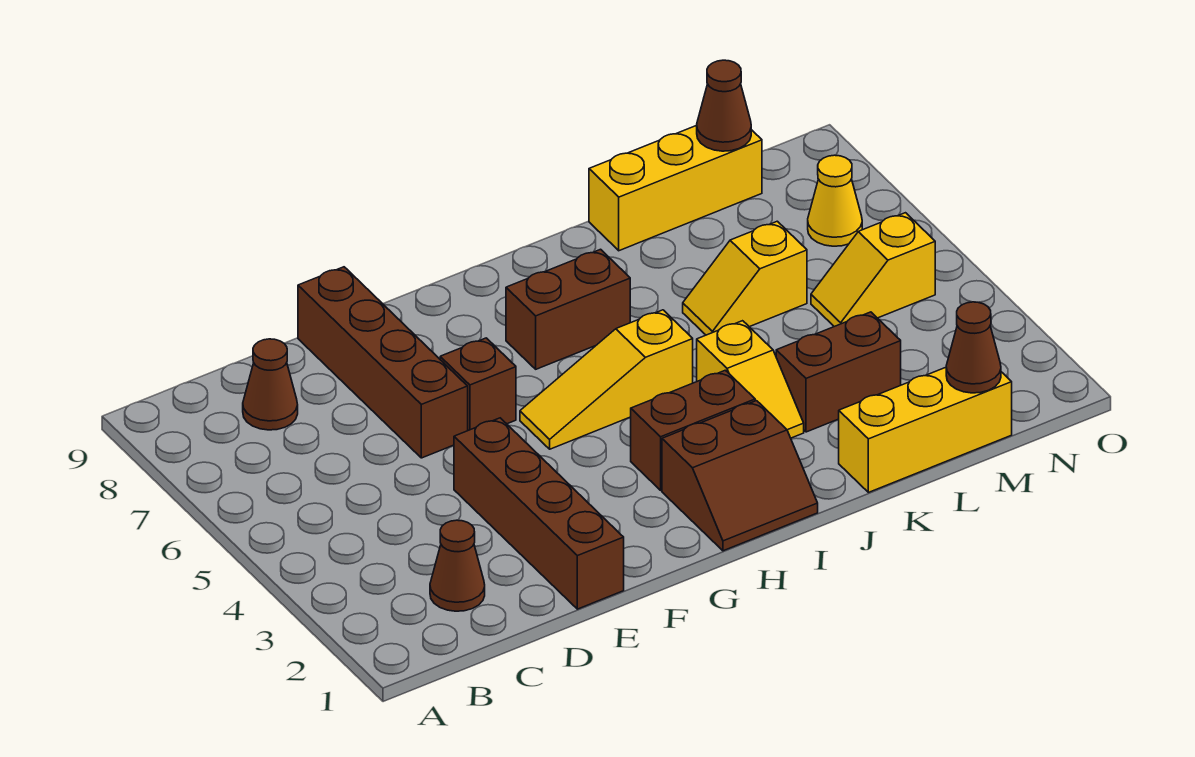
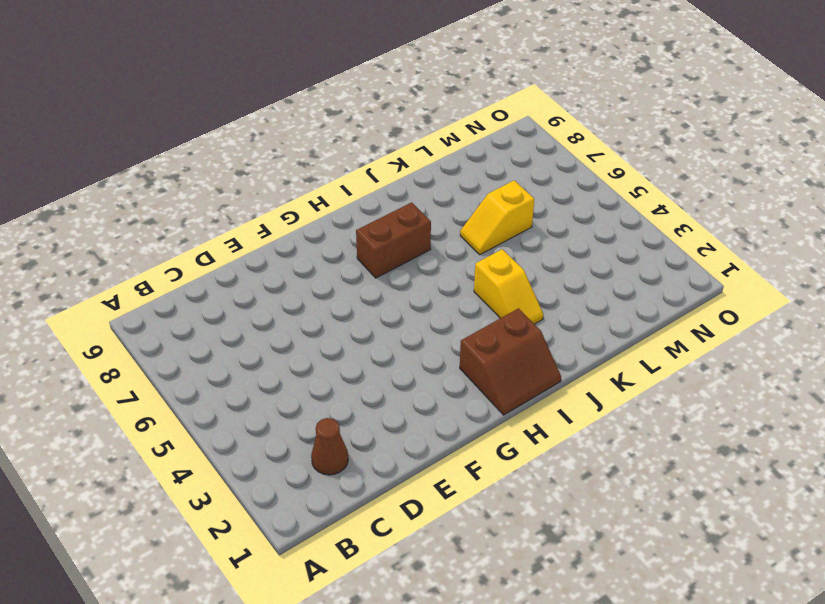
none -> brown 1x1 cone [243,339,298,430]
none -> brown 1x4 brick [454,418,624,609]
none -> brown 1x4 brick [298,267,468,458]

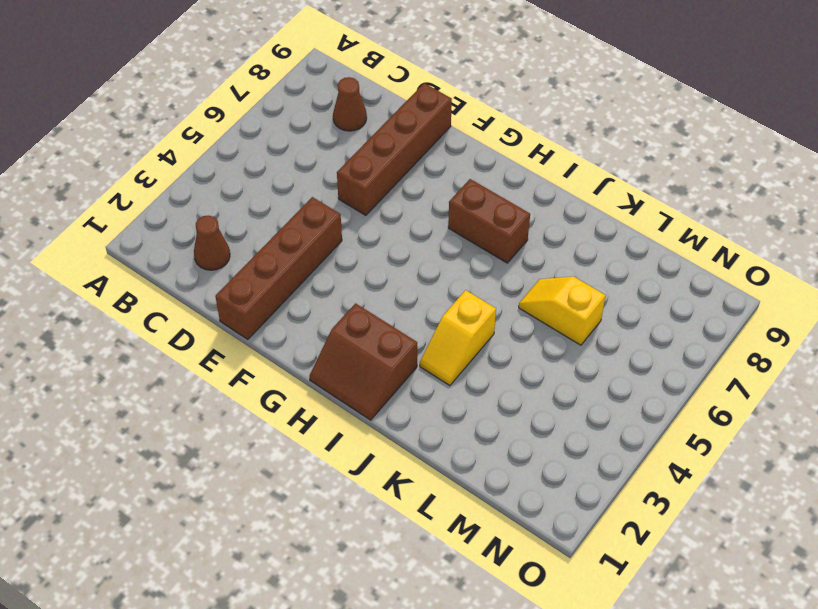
none -> brown 1x1 brick [440,338,516,430]
none -> yellow 1x3 slope [520,310,693,449]
none -> brown 1x2 brick [631,370,755,490]

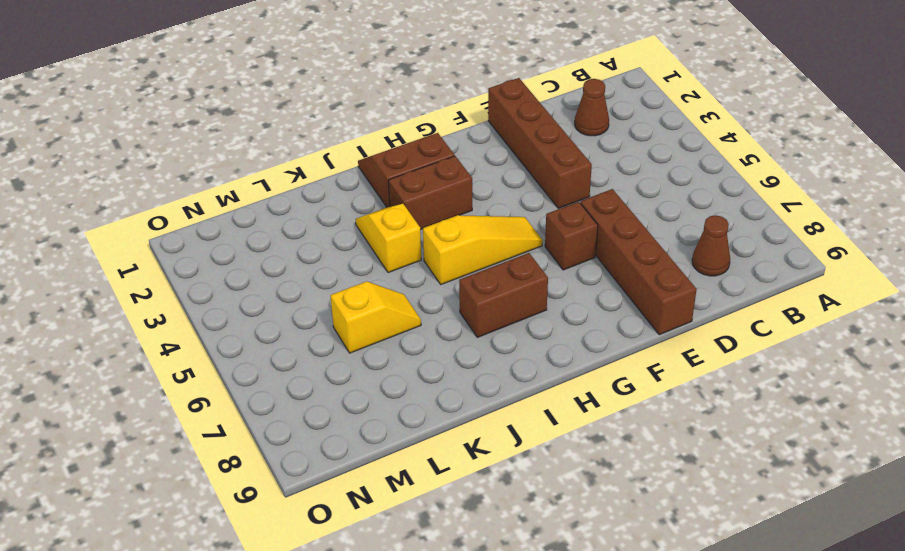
none -> yellow 1x3 brick [839,367,1012,492]
none -> brown 1x2 brick [776,312,901,432]
none -> yellow 1x3 brick [589,125,762,251]

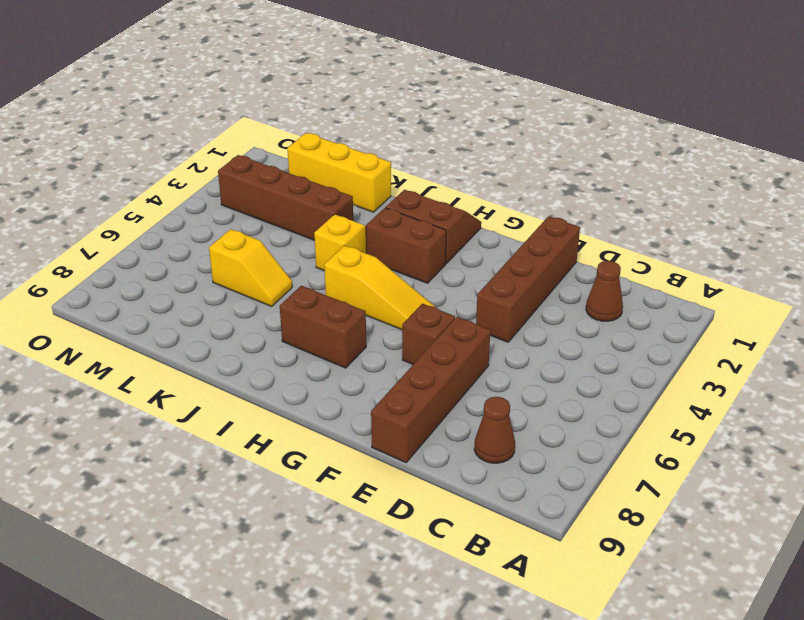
brown 1x4 brick [218,155,353,240] -> brown 1x2 brick [776,312,901,432]
none -> yellow 1x3 brick [589,125,762,251]
none -> yellow 1x2 slope [811,213,935,327]
none -> yellow 1x1 cone [808,155,862,246]

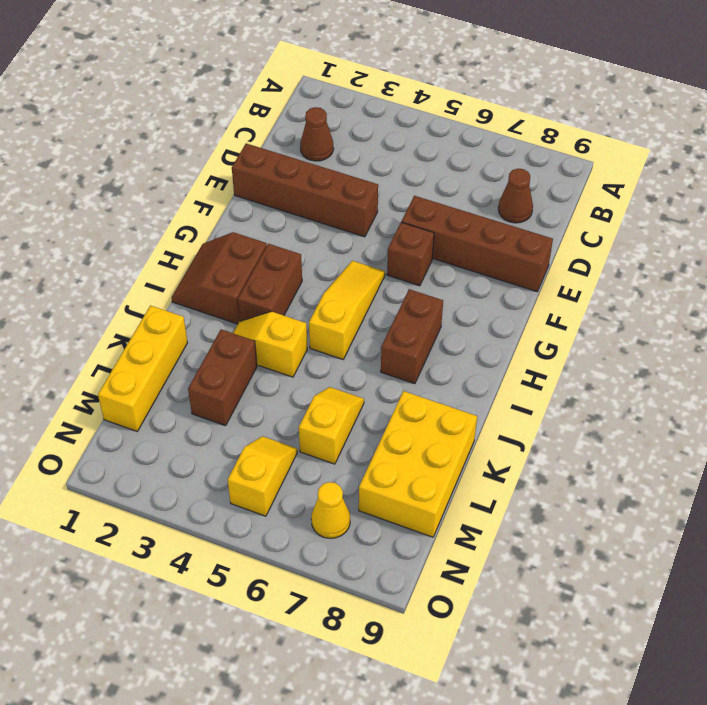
yellow 2x3 brick [359,391,477,537] -> yellow 1x3 brick [589,125,762,251]
none -> brown 1x1 cone [946,302,1001,393]
none -> brown 1x1 cone [697,60,751,151]

